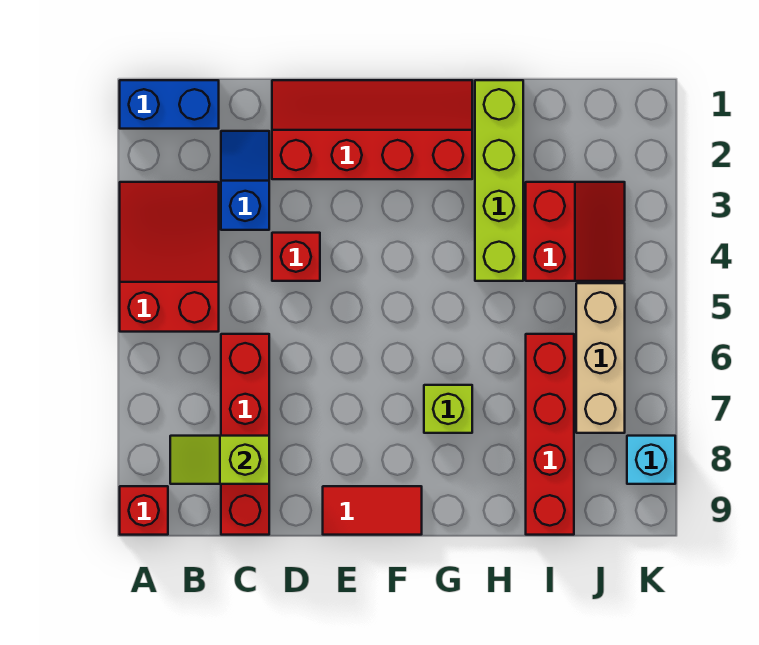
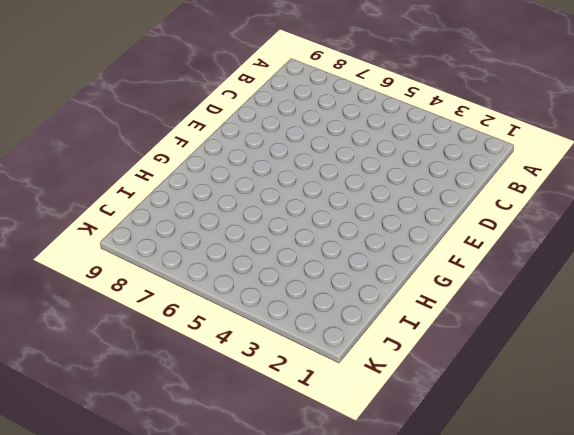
none -> blue 1x2 brick [120,80,219,129]
none -> red 2x3 slope [120,182,219,332]
none -> red 1x1 brick [120,486,168,535]

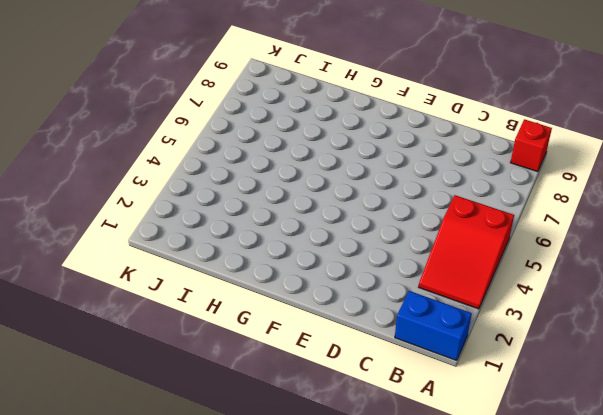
none -> blue 1x2 slope [221,131,269,230]
none -> red 1x4 brick [221,334,269,535]
none -> red 2x4 slope [272,80,472,179]

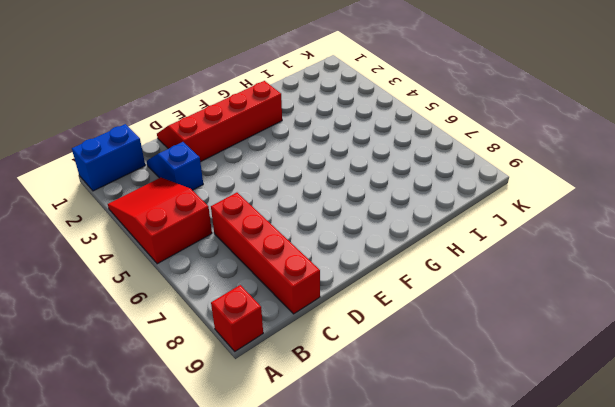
none -> red 1x1 brick [272,233,320,281]
none -> red 1x2 tile [323,486,422,535]
none -> lime 1x1 brick [424,385,472,433]

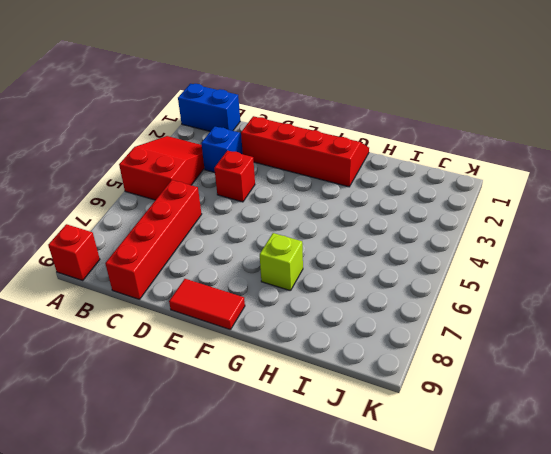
none -> lime 1x4 brick [475,80,523,281]
none -> red 2x2 slope [526,182,625,281]
none -> red 1x4 brick [526,334,574,535]

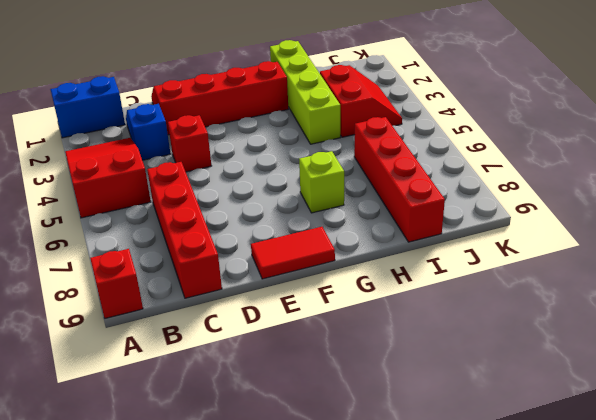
none -> tan 1x3 brick [576,283,625,433]
none -> cyan 1x1 brick [627,436,675,484]
none -> lime 1x2 slope [170,436,269,484]

